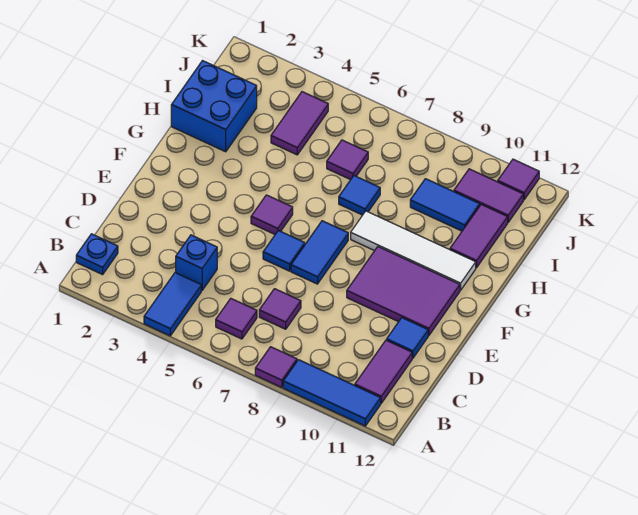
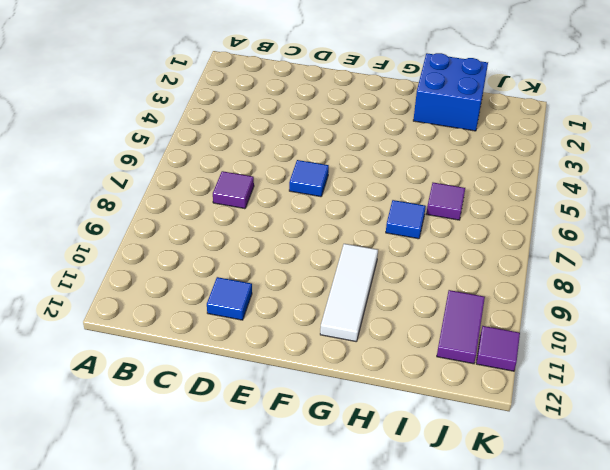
white 1x3 tile [320,244,378,342] -> white 1x4 tile [351,211,476,290]
none -> blue 1x2 tile [144,273,201,336]
none -> purple 1x1 tile [255,347,297,387]
none -> blue 1x3 tile [283,360,381,426]

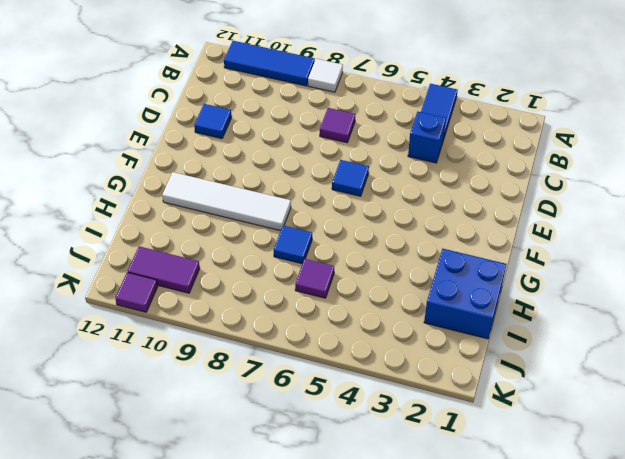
white 1x1 tile [308,59,343,92] -> purple 1x1 tile [255,347,297,387]
none -> blue 1x1 plate [76,234,118,275]
none -> purple 1x1 tile [216,298,257,339]
none -> purple 1x2 tile [355,340,412,403]

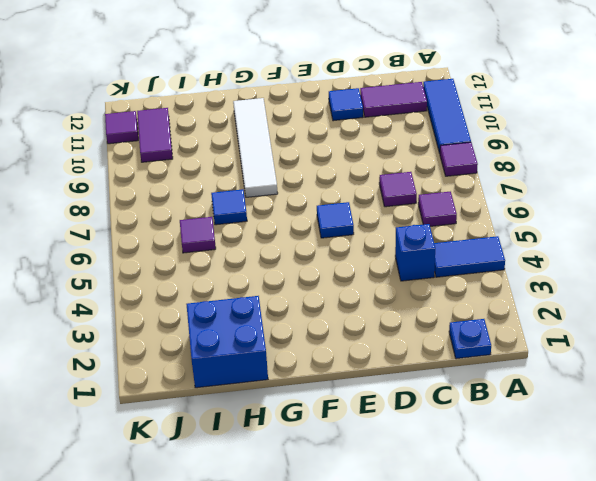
none -> blue 1x2 tile [291,221,348,284]
none -> purple 2x3 tile [347,247,460,336]
none -> purple 1x1 tile [251,195,293,234]

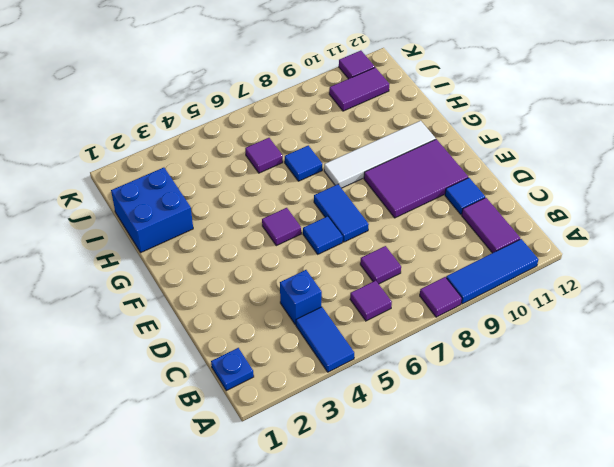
none -> purple 1x2 tile [450,204,508,268]
none -> purple 1x2 tile [271,92,328,155]
none -> blue 1x2 tile [410,179,480,231]

